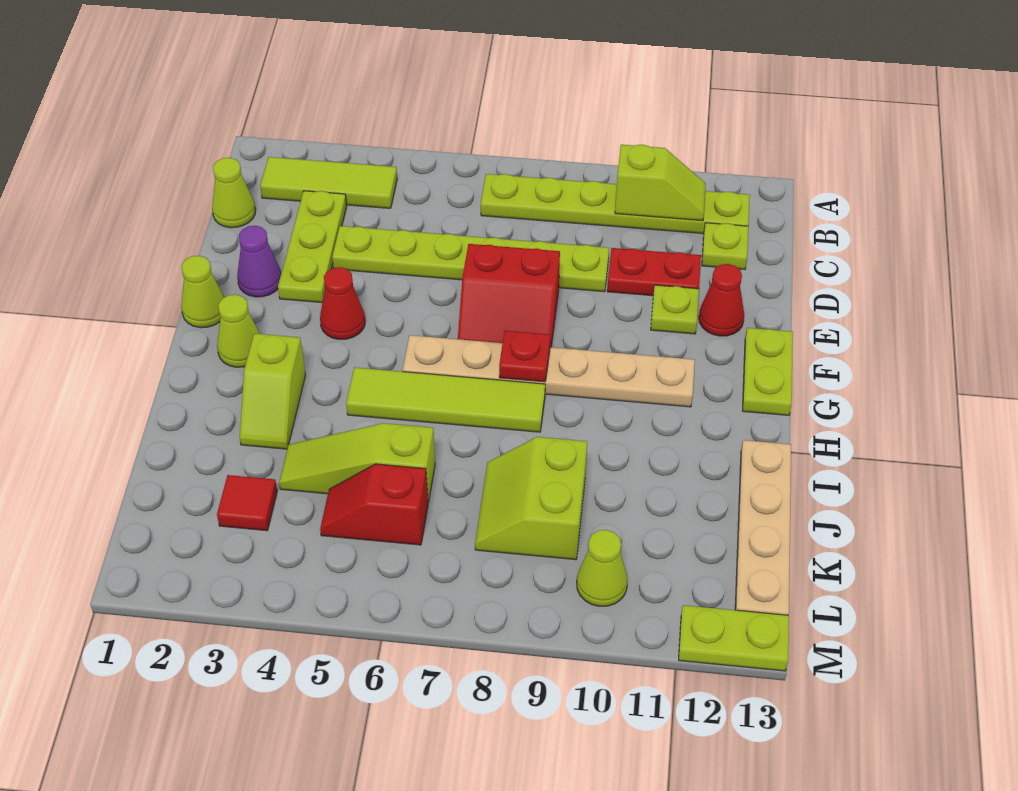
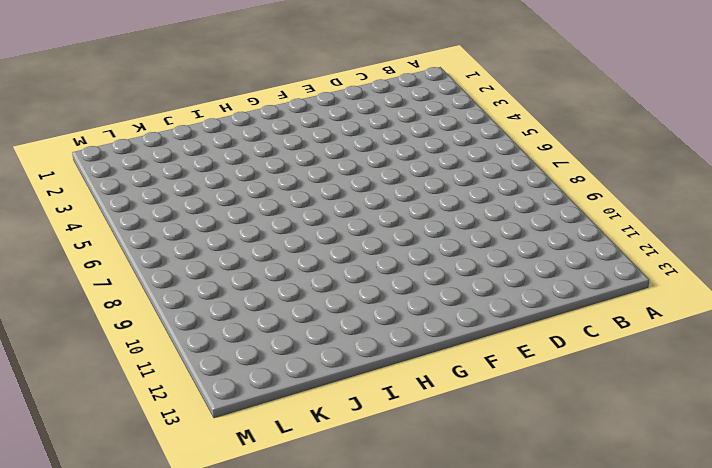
none -> lime 1x3 tile [260,157,397,208]
none -> lime 1x6 plate [481,174,750,234]
none -> lime 1x1 cone [212,158,256,228]

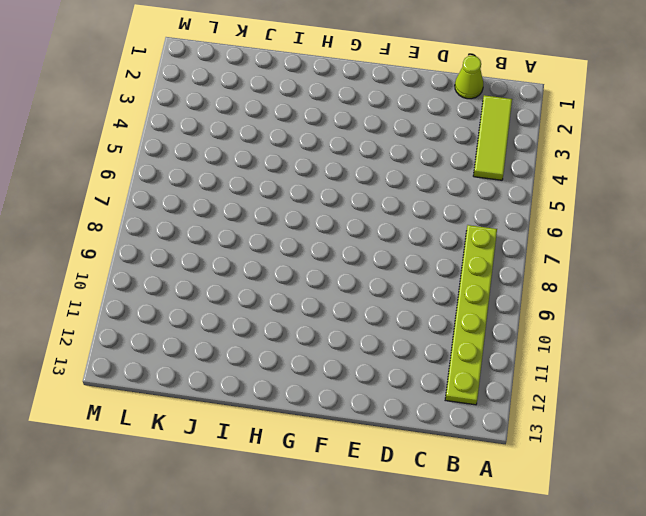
none -> lime 1x3 plate [278,191,347,303]
none -> lime 1x1 plate [702,223,748,269]
none -> lime 1x6 plate [332,226,609,292]

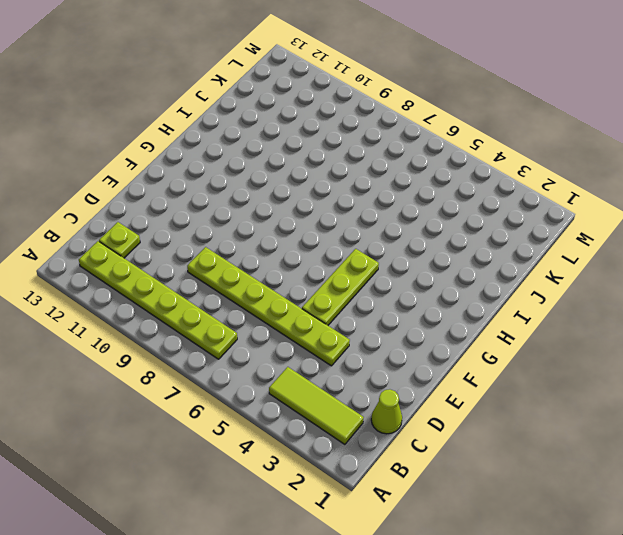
lime 1x3 plate [302,249,379,325] -> lime 1x3 plate moved to [278,191,347,303]
none -> red 1x2 plate [607,248,701,296]
none -> purple 1x1 cone [237,226,281,297]
none -> red 2x2 slope [458,244,560,347]

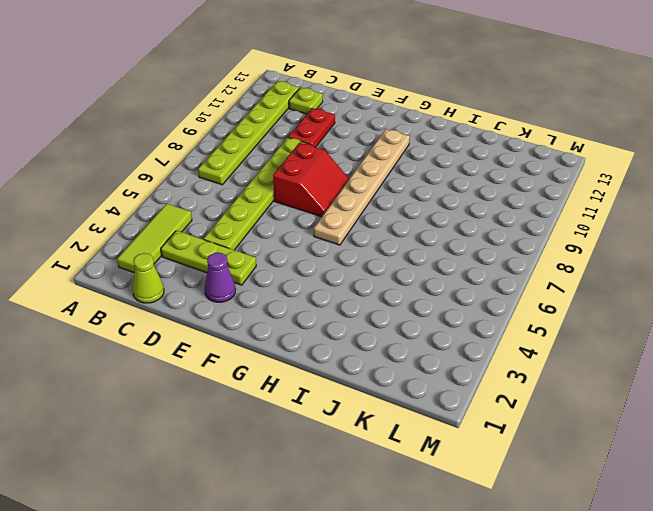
none -> lime 1x1 plate [651,285,699,334]
none -> red 1x1 cone [699,264,744,336]
none -> lime 1x1 cone [181,256,224,328]

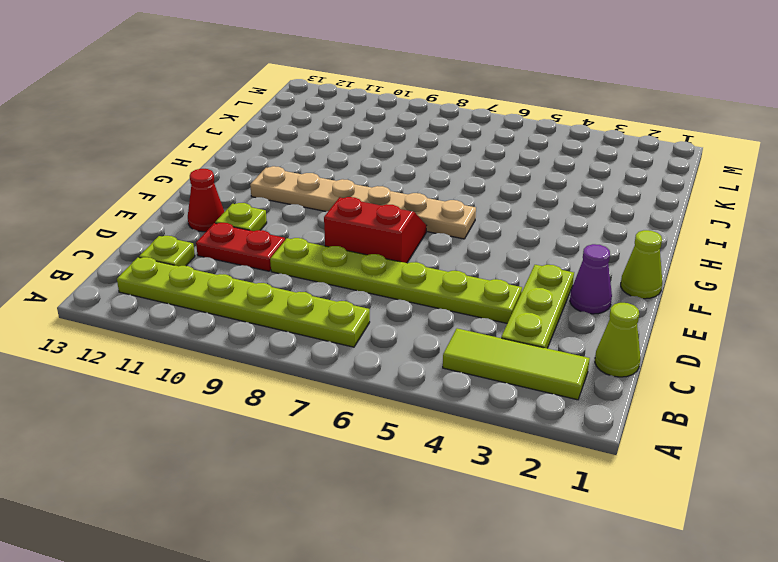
none -> red 1x1 cone [320,267,365,339]
none -> lime 1x2 plate [743,328,793,415]
none -> lime 1x1 cone [217,295,260,367]

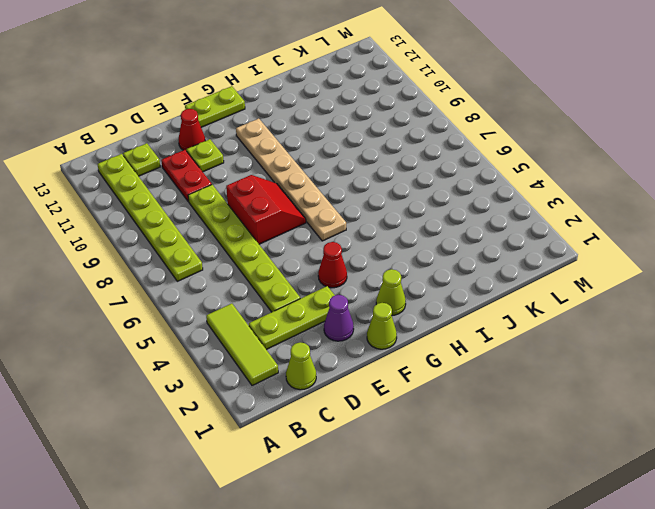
none -> lime 1x2 slope [240,334,305,449]
none -> lime 1x4 tile [346,367,545,432]
none -> tan 1x4 plate [735,440,791,615]

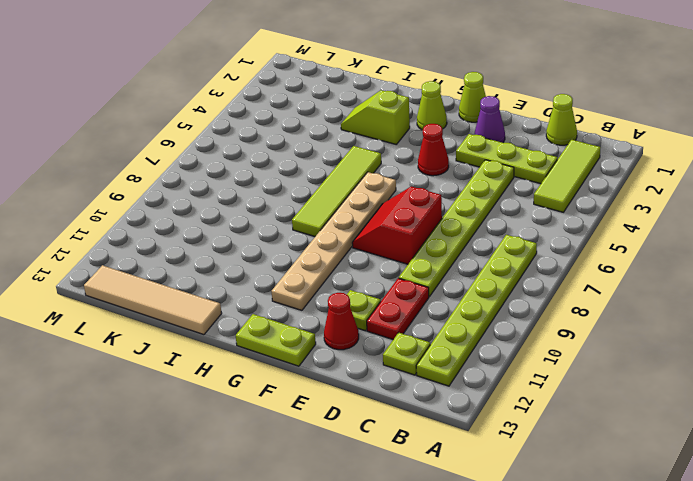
tan 1x4 tile [84,265,222,335] -> tan 1x4 plate [735,440,791,615]
none -> lime 1x3 slope [279,423,435,503]
none -> lime 2x2 slope [475,437,587,560]
none -> red 1x1 tile [217,475,277,531]

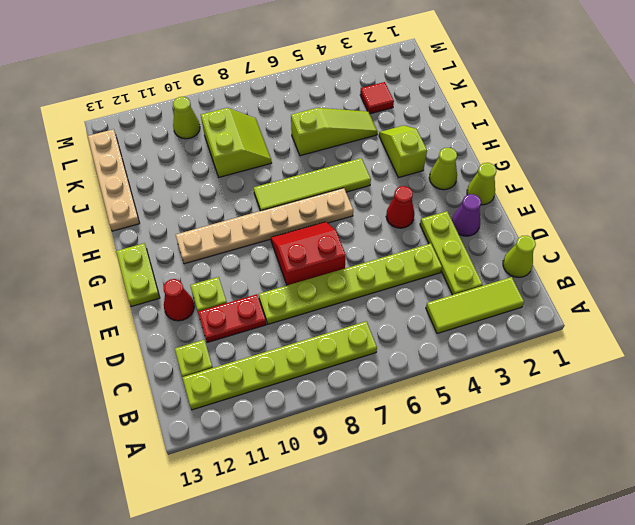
none -> red 1x2 slope [320,464,428,545]
none -> lime 1x2 plate [679,605,789,671]
none -> lime 1x2 slope [615,145,706,221]

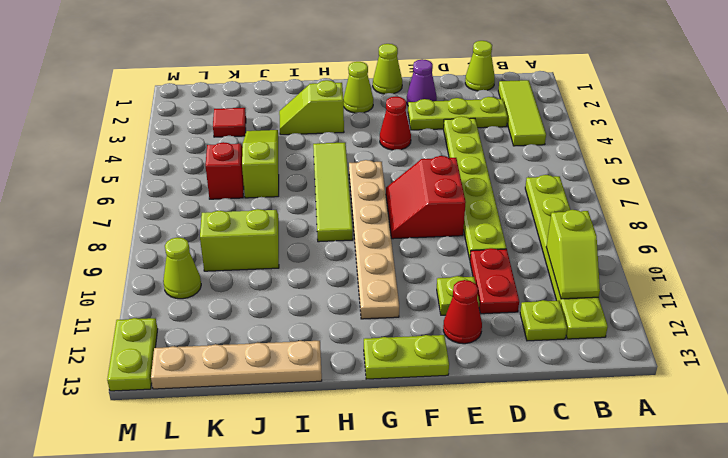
none -> red 1x1 plate [499,331,550,382]

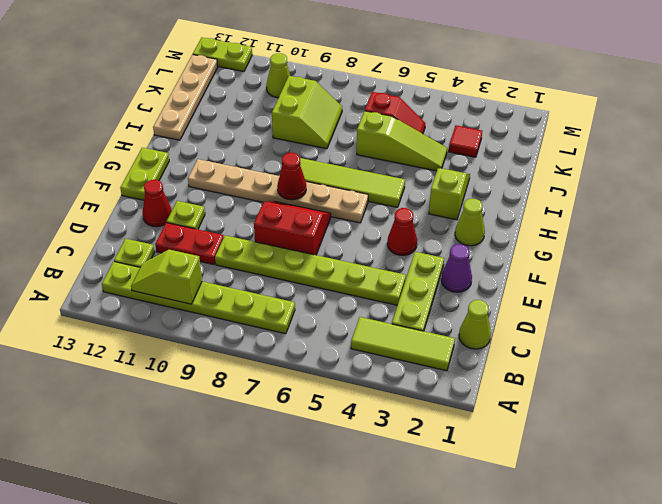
red 1x1 cone [277,153,306,200] -> red 1x1 plate [499,331,550,382]
none -> lime 1x1 cone [181,256,224,328]

